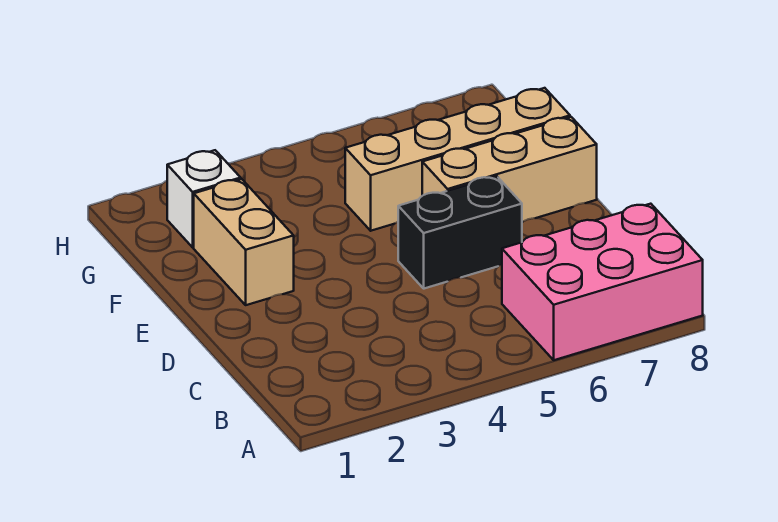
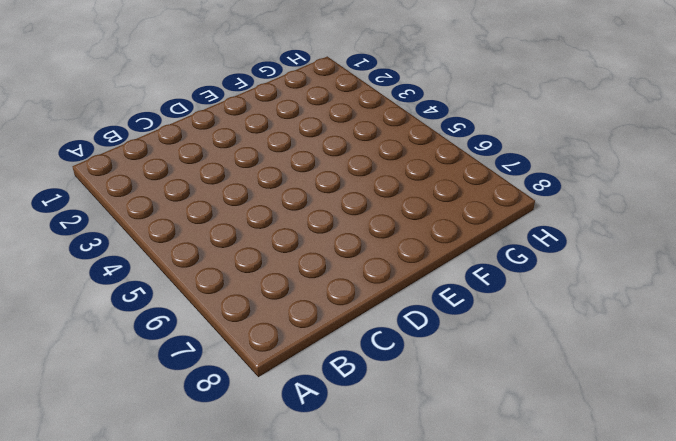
none -> pink 2x3 brick [502,204,703,360]
none -> black 1x2 brick [398,176,522,289]

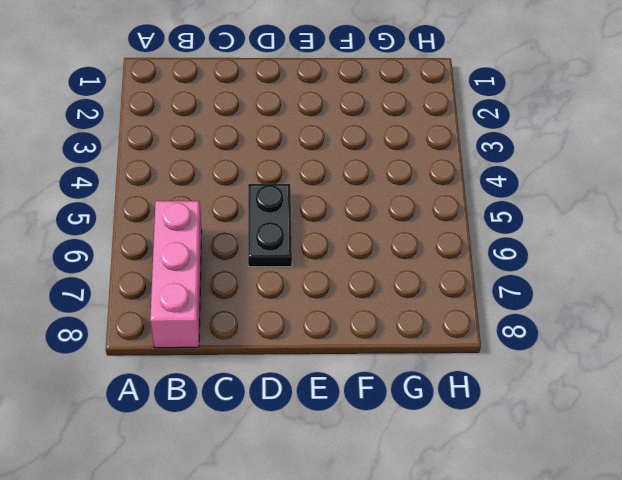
pink 1x3 brick [150,201,202,348] -> pink 2x3 brick [502,204,703,360]
black 1x2 plate [248,184,292,267] -> black 1x2 brick [398,176,522,289]
none -> tan 1x2 brick [194,179,294,305]
none -> tan 1x3 brick [422,117,597,222]

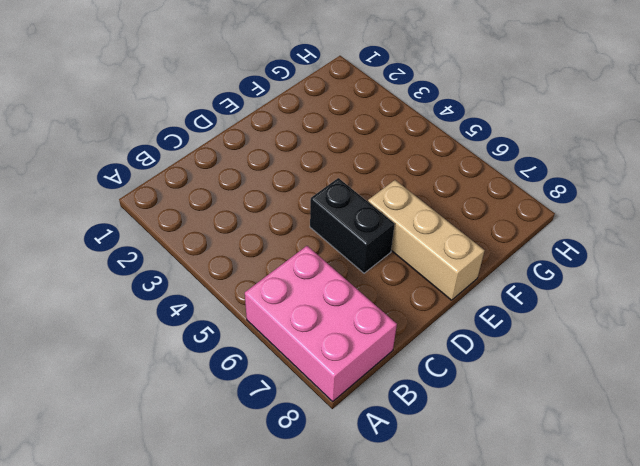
none -> tan 1x2 brick [194,179,294,305]
none -> tan 1x4 brick [345,88,570,231]

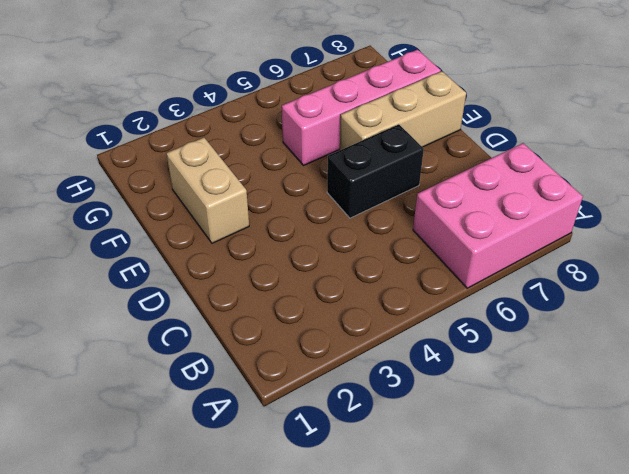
pink 1x4 brick [282,50,441,166] -> tan 1x4 brick [345,88,570,231]
none -> white 1x1 brick [167,150,241,247]

